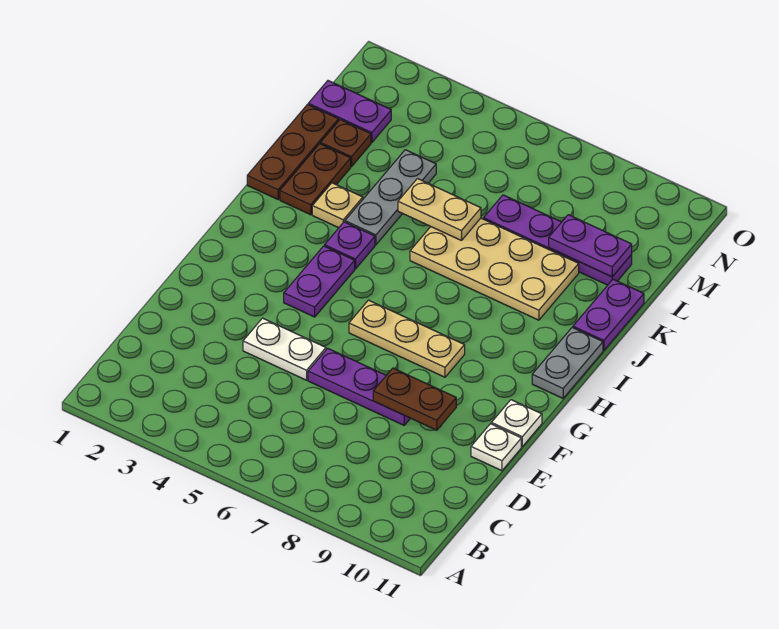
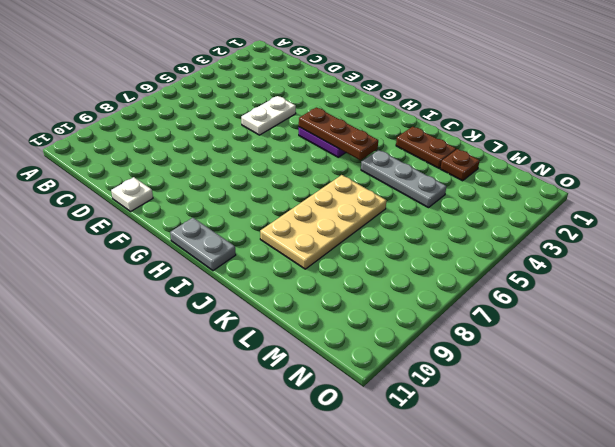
brown 1x3 plate [299,107,378,160] -> brown 1x3 plate moved to [247,105,338,199]
none -> purple 1x3 plate [308,348,410,425]
none -> white 1x1 plate [491,400,542,446]
none -> tan 1x3 plate [349,300,465,377]

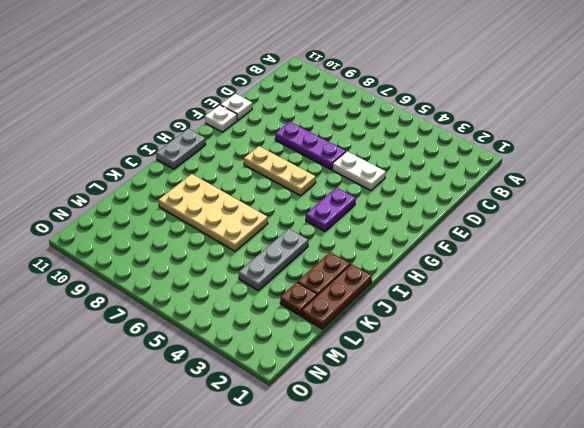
none -> purple 1x1 plate [325,222,375,269]
none -> tan 1x1 plate [312,183,363,228]
none -> purple 1x2 plate [573,279,644,350]

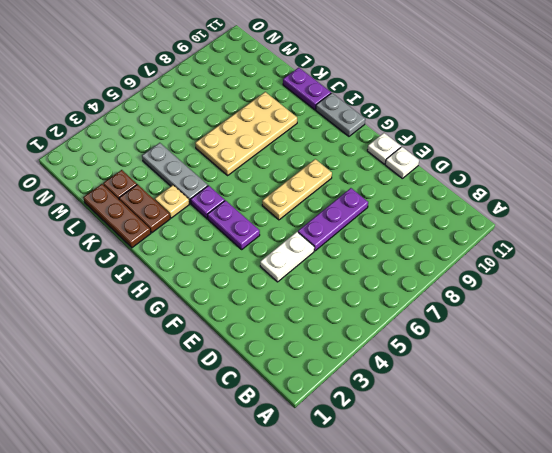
none -> purple 1x4 plate [484,195,632,285]
none -> purple 1x2 plate [308,81,391,142]
none -> brown 1x2 plate [373,368,456,430]

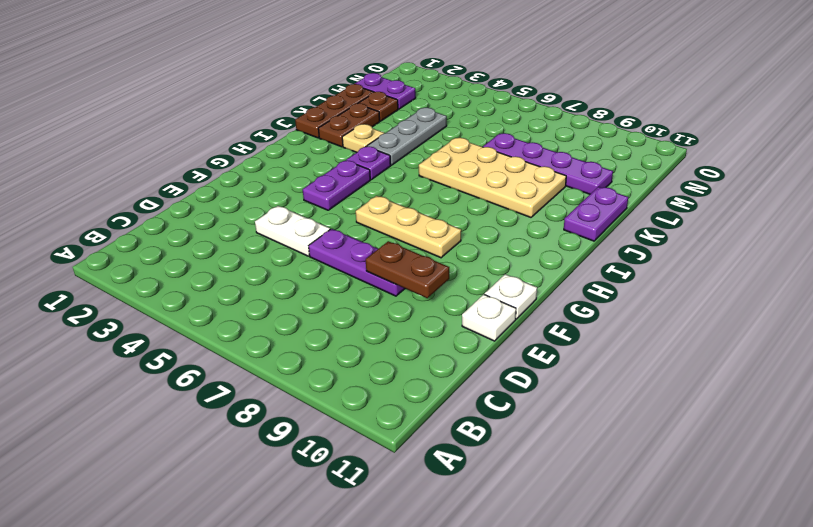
none -> grey 1x2 plate [532,327,603,398]
none -> tan 1x2 plate [398,179,481,241]
none -> purple 1x2 plate [549,215,632,277]

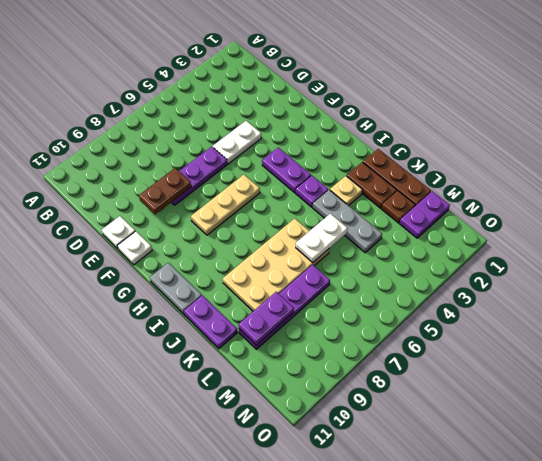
white 1x2 plate [296,214,348,263] -> tan 1x2 plate [398,179,481,241]

